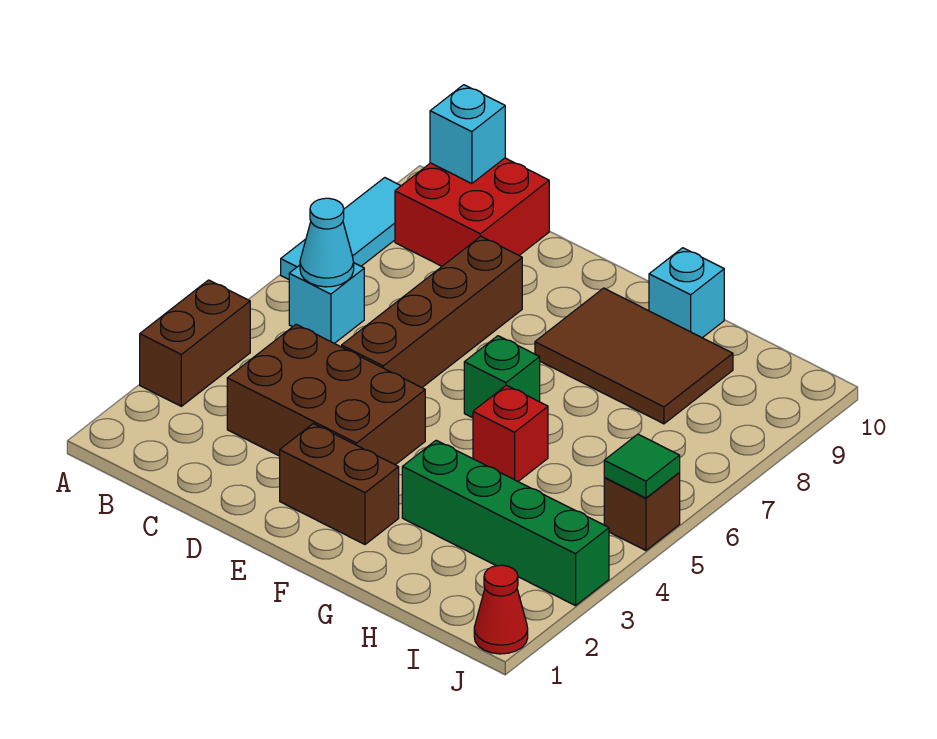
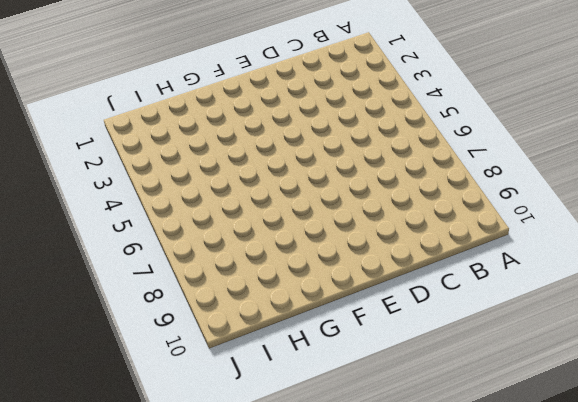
none -> brown 1x2 brick [140,280,250,406]
none -> cyan 1x3 tile [281,178,401,279]
none -> cyan 1x1 brick [289,263,364,343]

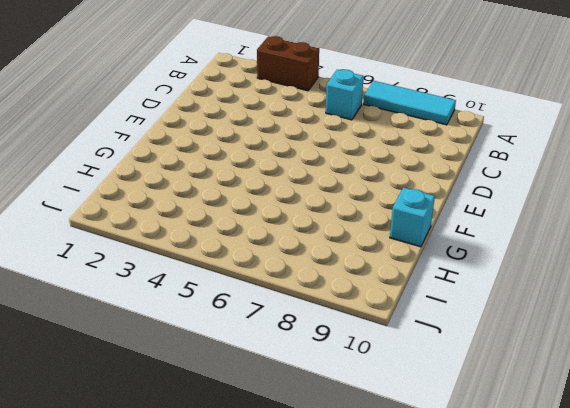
none -> red 2x2 brick [395,158,549,266]
none -> brown 2x3 brick [227,324,425,465]
none -> brown 1x4 brick [342,236,522,388]

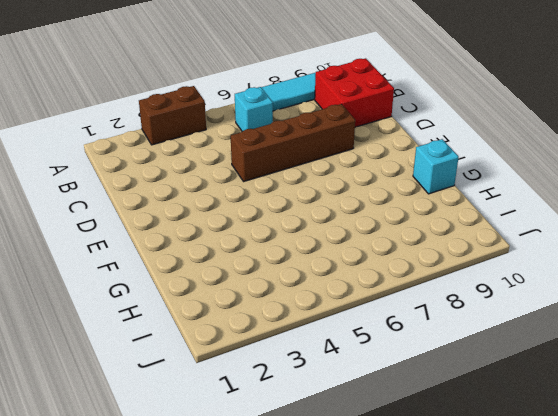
none -> brown 2x3 brick [227,324,425,465]
none -> brown 1x2 brick [280,424,399,544]
none -> green 1x1 brick [464,336,540,418]

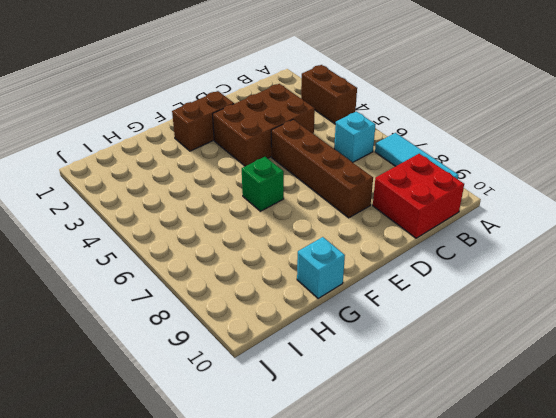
none -> brown 2x3 tile [535,288,733,424]
none -> green 1x4 brick [402,440,609,606]
none -> red 1x1 brick [473,385,548,481]

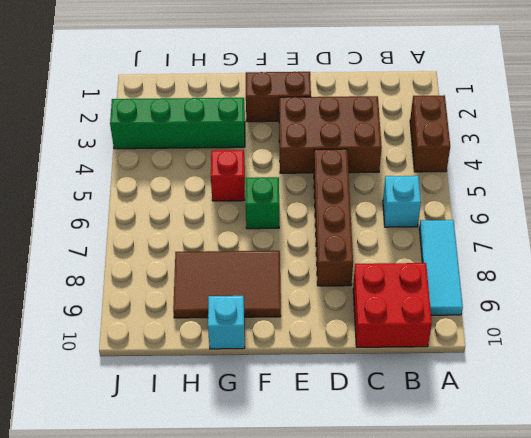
none -> red 1x1 cone [474,565,528,654]
none -> brown 1x1 brick [604,473,680,551]
none -> cyan 1x1 cone [300,198,354,287]

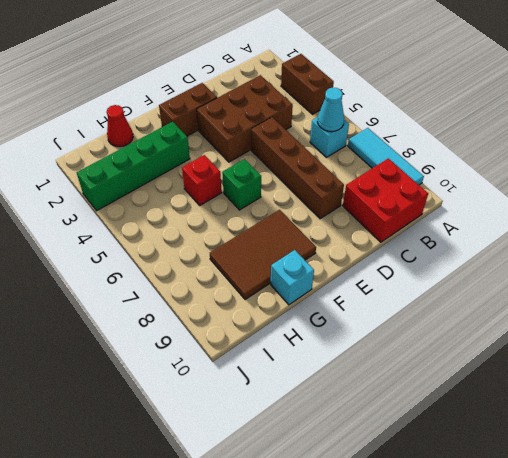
red 1x1 cone [107,105,133,147] -> red 1x1 cone moved to [474,565,528,654]
none -> brown 1x1 brick [604,473,680,551]
none -> cyan 1x1 brick [430,85,505,184]
none -> green 1x1 tile [604,434,680,498]

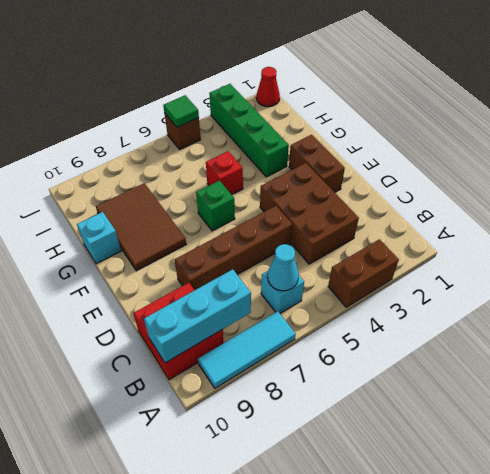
cyan 1x3 brick [144,269,251,363] -> cyan 1x1 brick [430,85,505,184]

